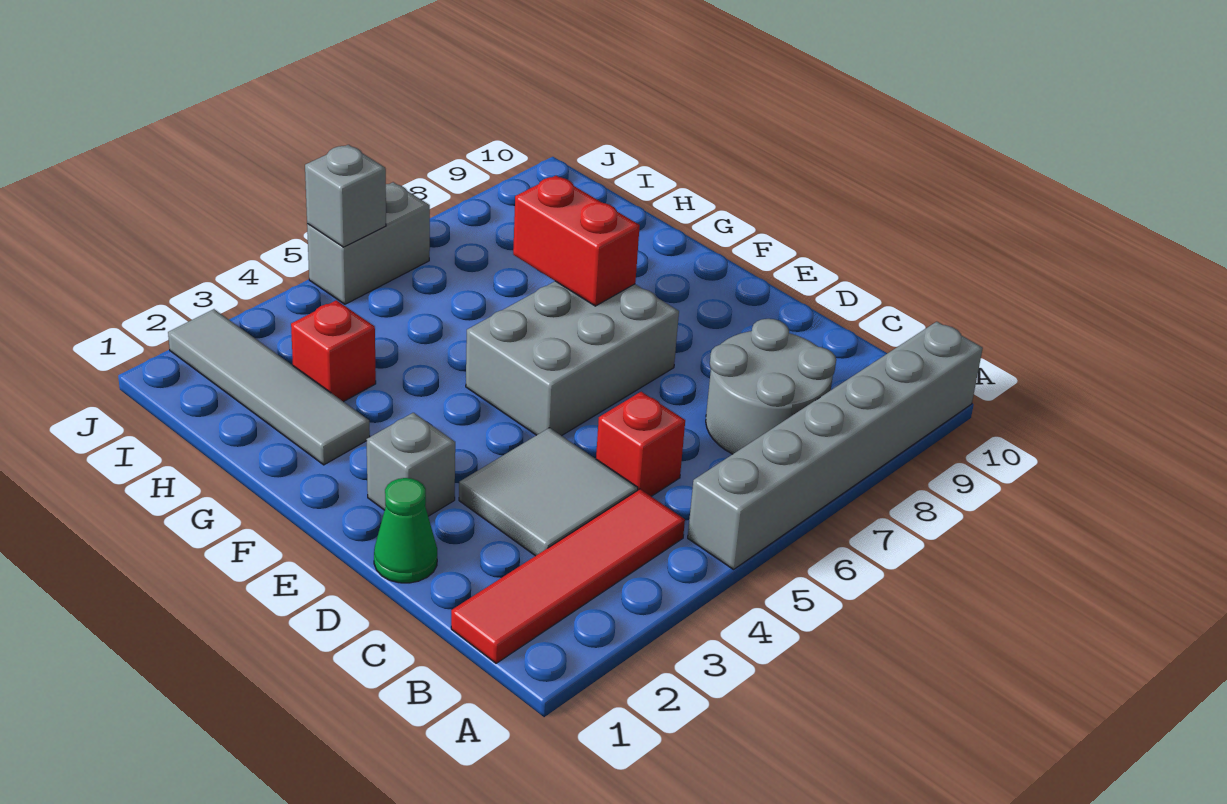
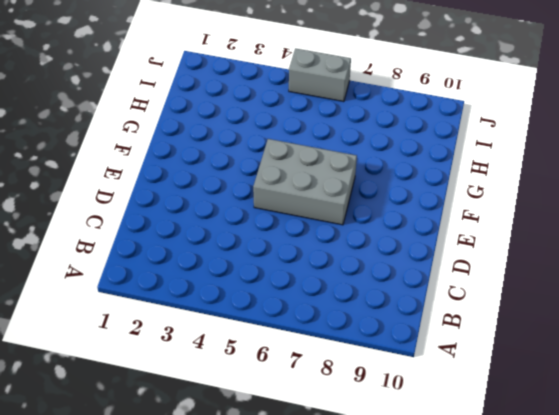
none -> grey 1x6 brick [688,322,983,569]
none -> red 1x4 tile [451,489,685,663]
none -> grey 2x2 round brick [706,319,836,454]

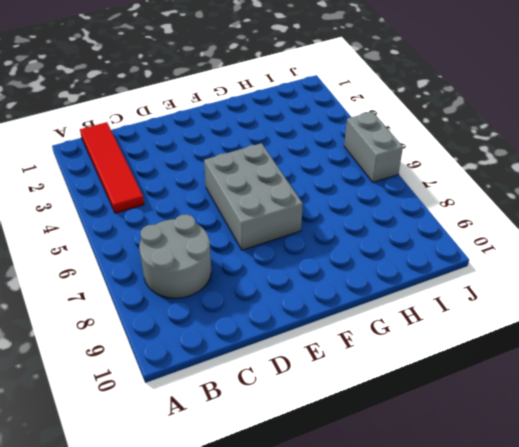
none -> grey 1x6 brick [688,322,983,569]
none -> grey 2x2 tile [459,428,638,556]
none -> red 1x1 brick [596,392,685,496]

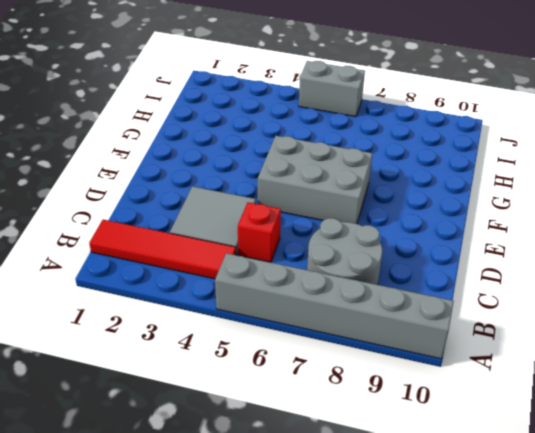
none -> green 1x1 cone [374,478,437,583]
none -> grey 1x1 brick [366,413,455,516]
none -> grey 1x4 tile [168,309,370,465]

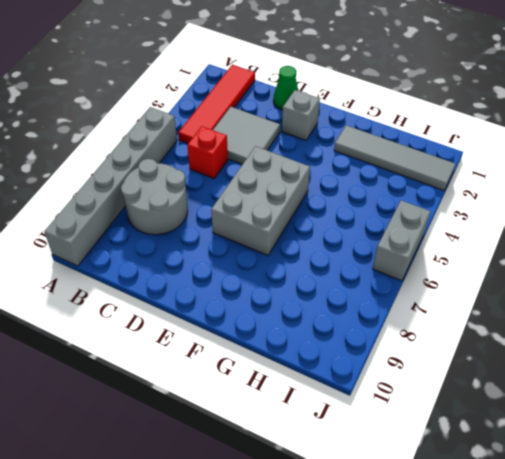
none -> red 1x1 brick [291,300,376,402]
none -> red 1x2 brick [513,176,640,306]
none -> grey 1x1 brick [305,145,386,247]

